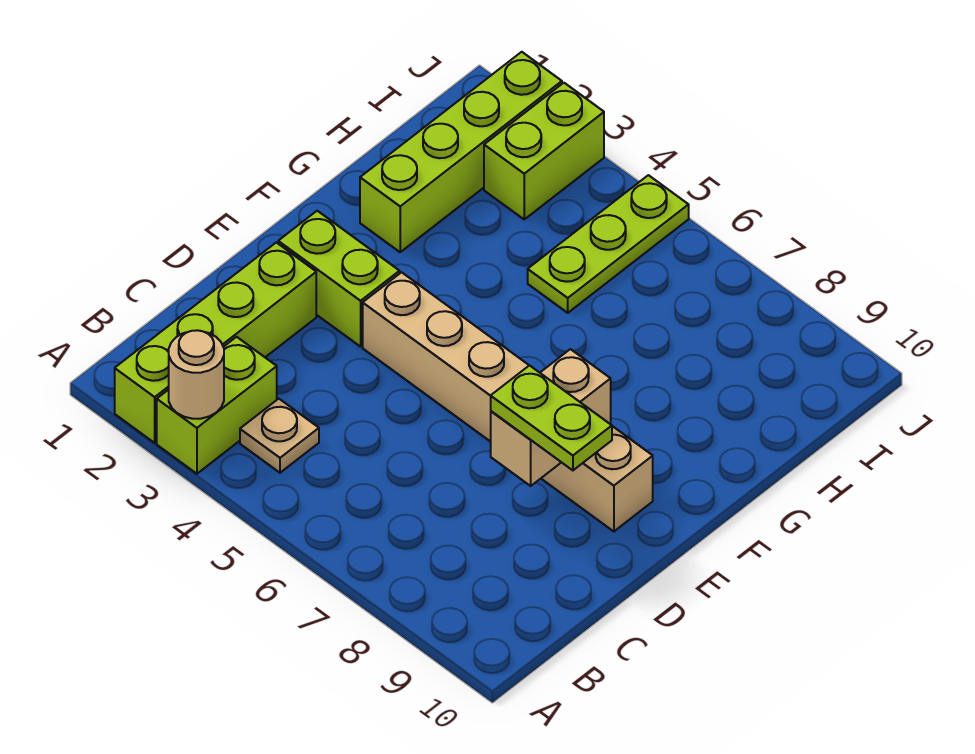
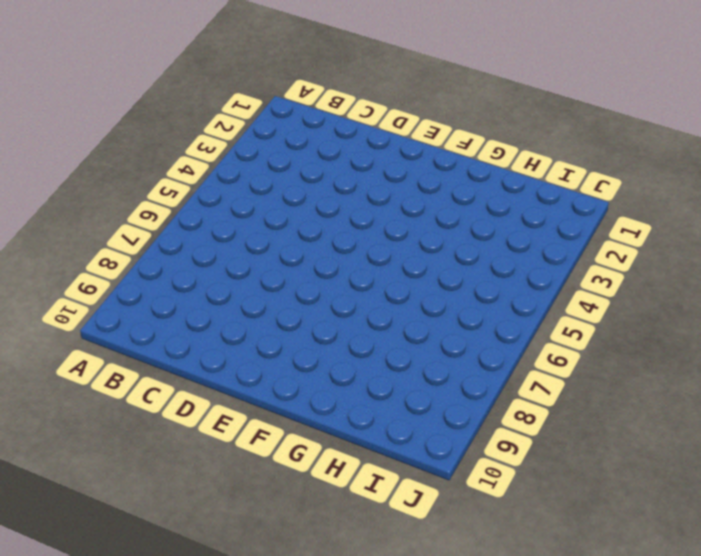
none -> lime 1x4 brick [115,243,316,443]
none -> lime 1x2 brick [157,337,277,474]

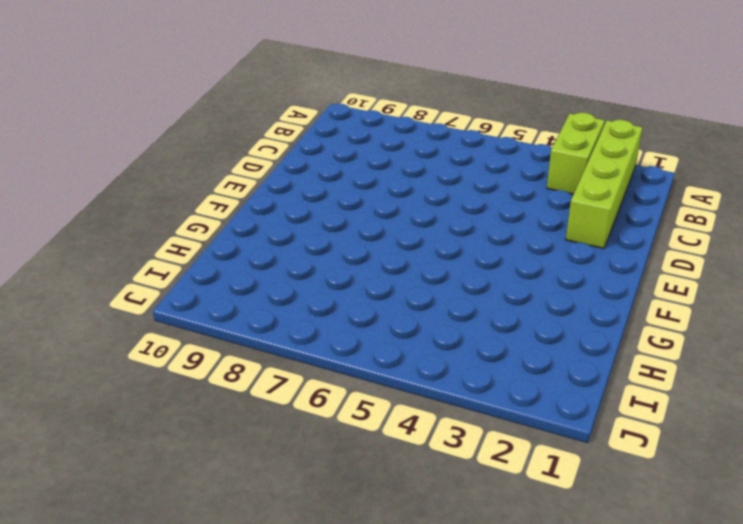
none -> tan 1x1 plate [240,399,319,473]
none -> lime 1x2 brick [278,211,400,347]

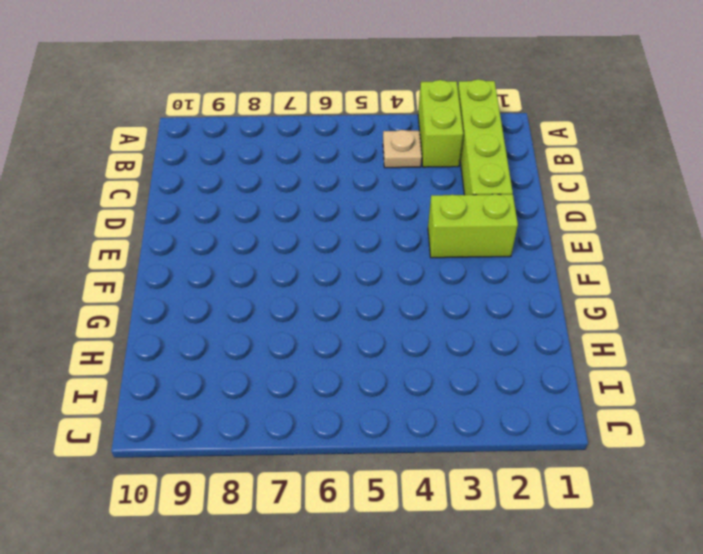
none -> tan 1x6 brick [363,272,653,531]
none -> lime 1x4 brick [360,52,562,252]

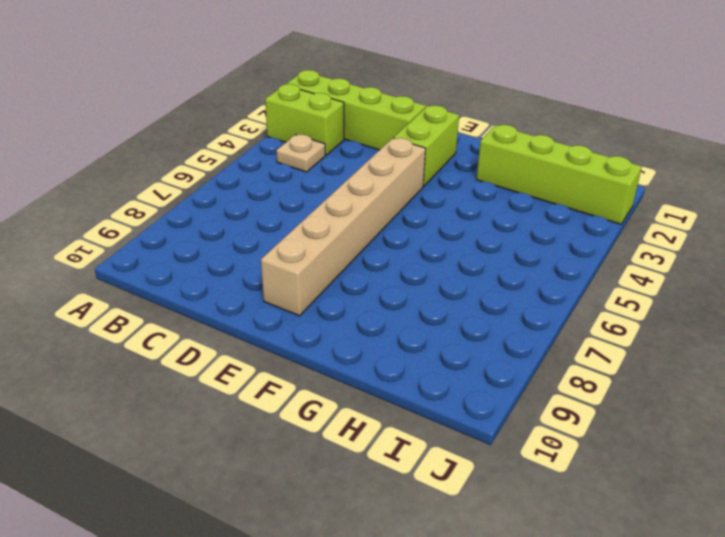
none -> lime 1x3 plate [528,175,689,313]
none -> lime 1x2 brick [484,83,604,219]

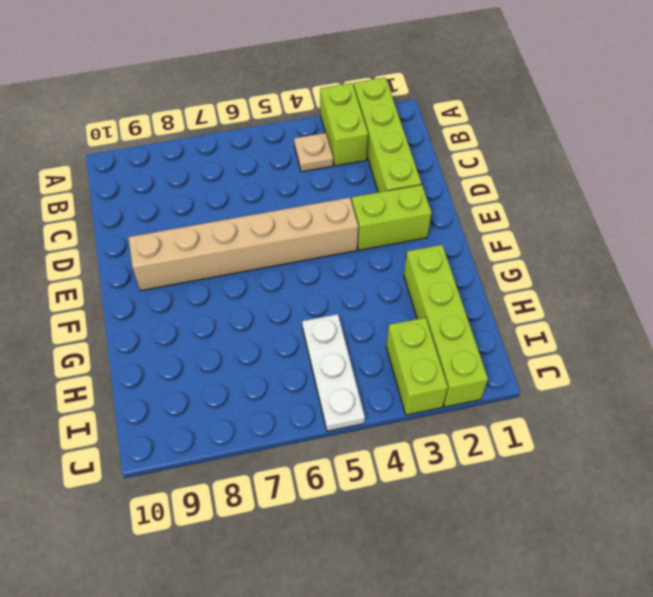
white 1x3 plate [302,314,365,431] -> lime 1x3 plate [528,175,689,313]
none -> tan 1x1 round brick [169,330,224,419]
none -> tan 1x2 brick [491,349,611,486]

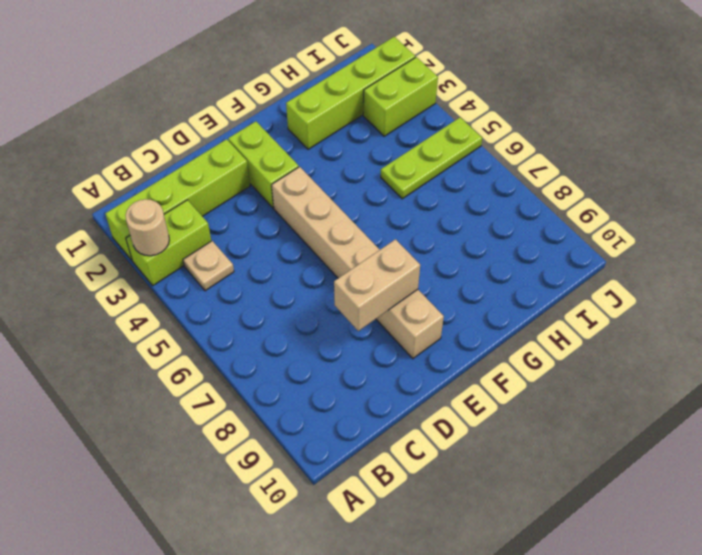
none -> lime 1x2 plate [491,365,612,470]

